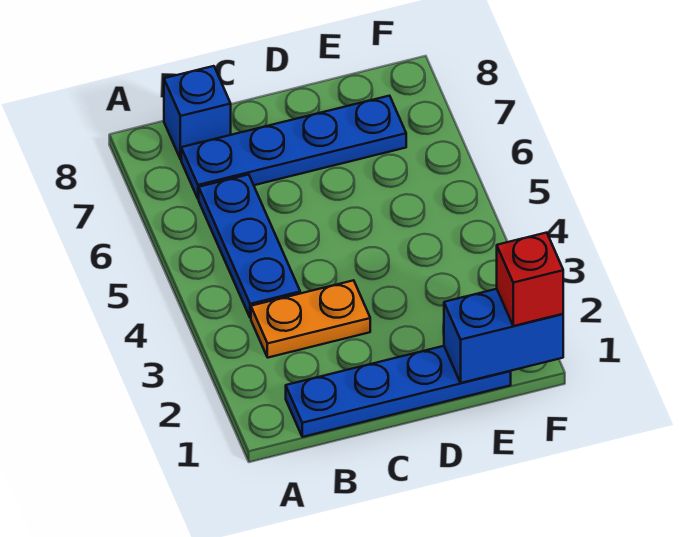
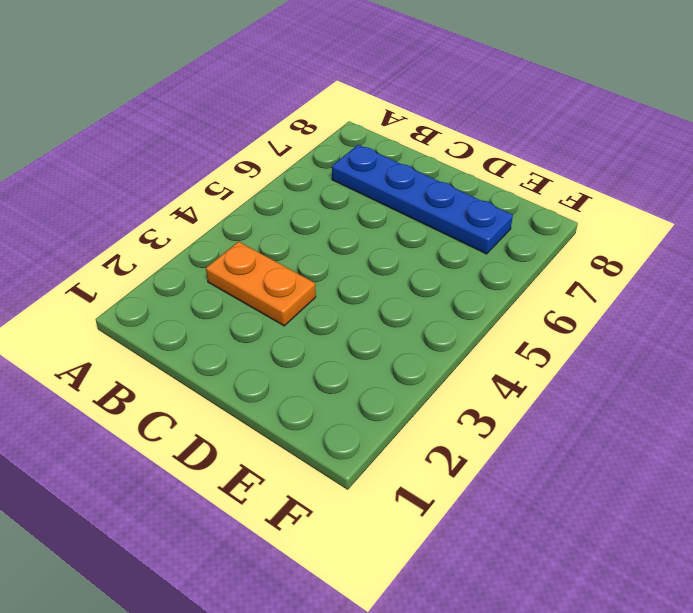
none -> blue 1x4 plate [286,346,511,437]
none -> blue 1x3 plate [199,175,300,318]

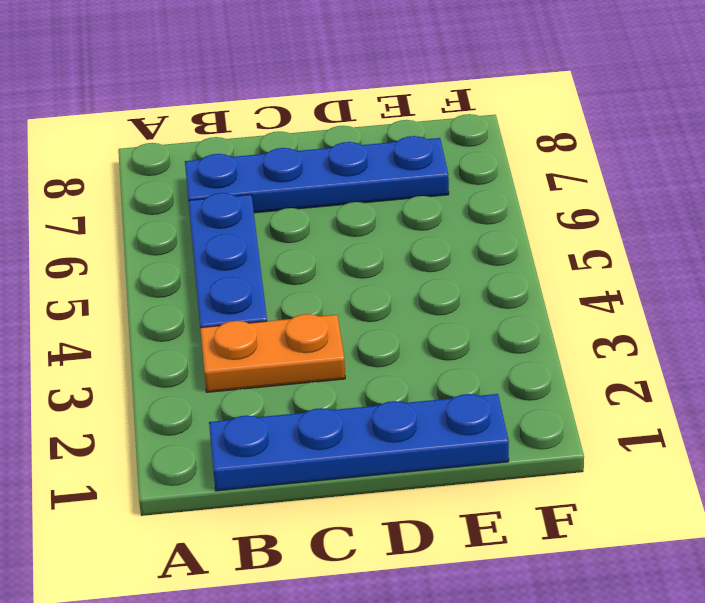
none -> blue 1x1 brick [164,66,231,159]
none -> blue 1x2 brick [444,289,563,383]

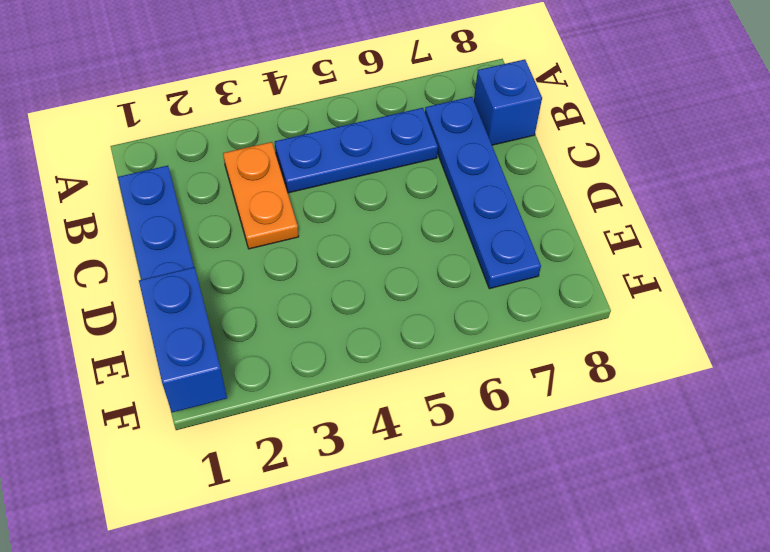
none -> red 1x1 brick [497,233,563,326]

